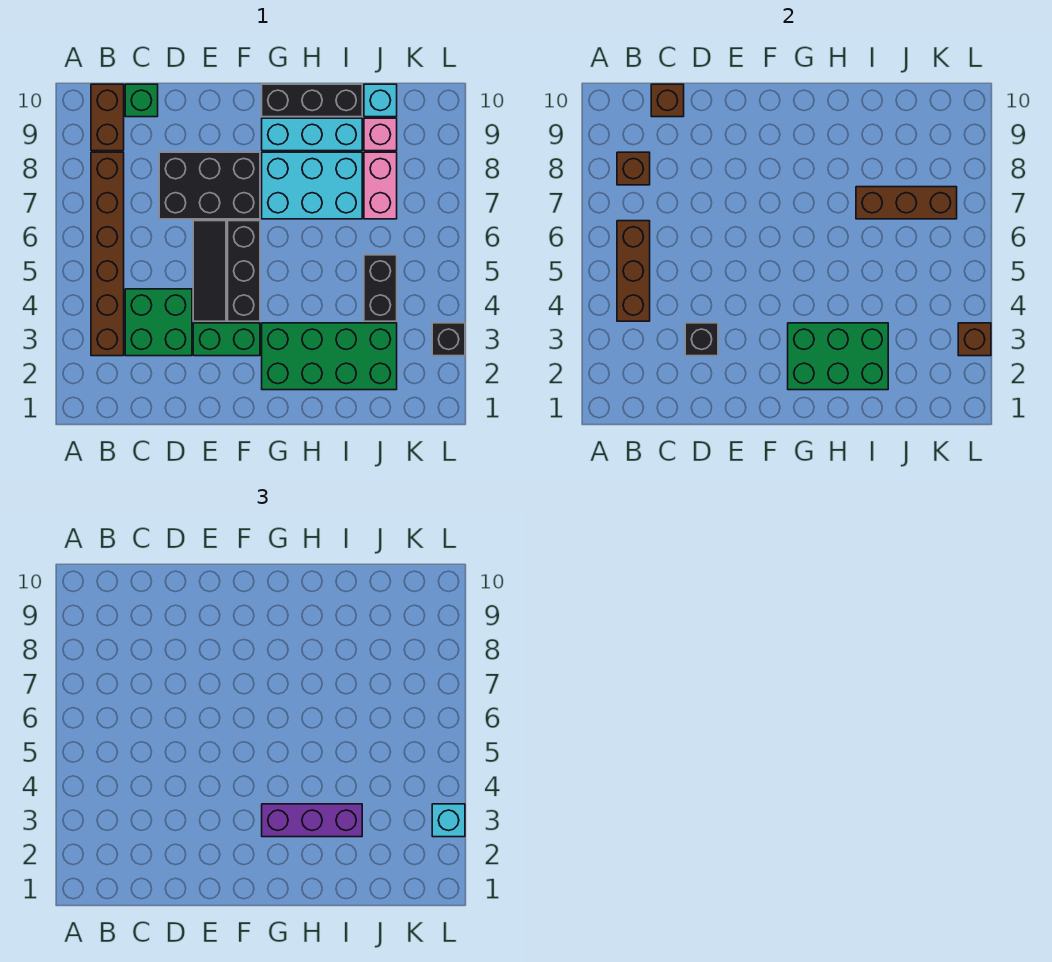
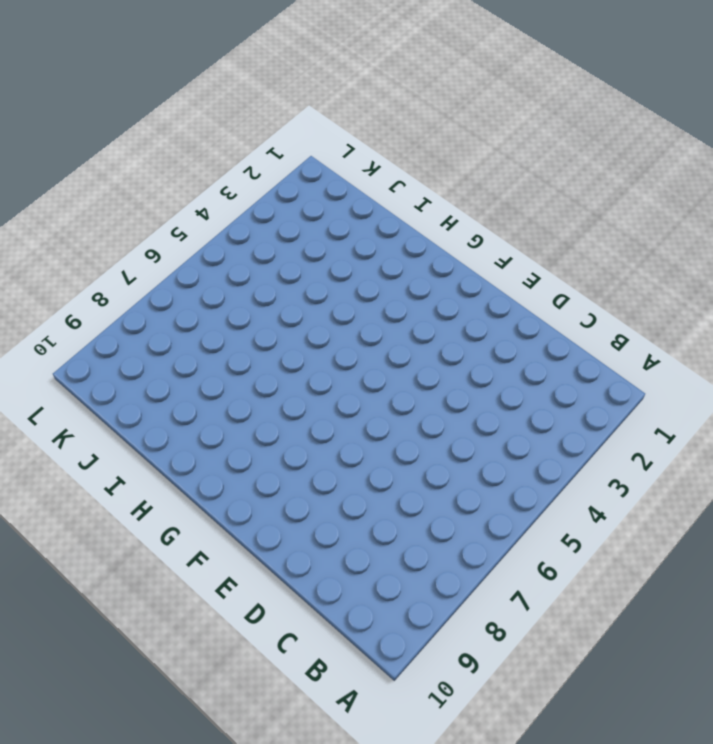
none -> brown 1x6 brick [91,152,124,356]
none -> brown 1x2 brick [91,84,124,151]
none -> green 2x2 brick [125,289,192,356]

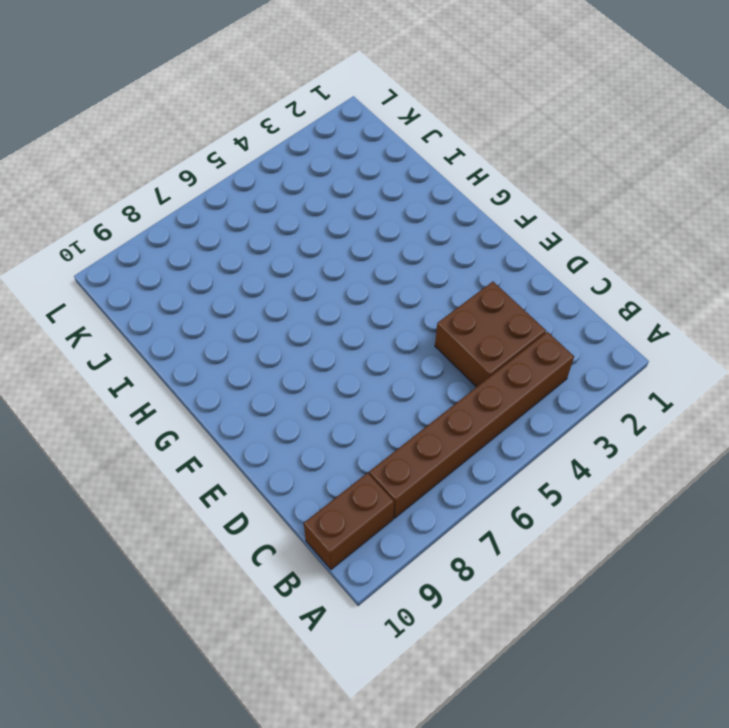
brown 2x2 brick [435,282,546,387] -> green 2x2 brick [125,289,192,356]
none -> green 1x1 brick [125,84,158,117]
none -> black 2x3 brick [159,152,260,219]
none -> green 1x2 brick [193,323,260,356]

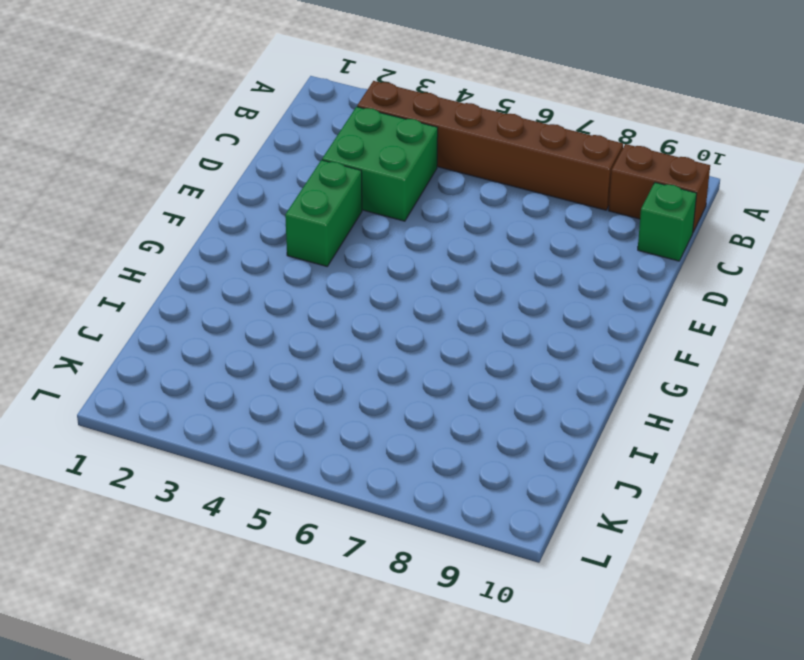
none -> black 2x3 brick [159,152,260,219]
none -> black 1x3 tile [193,221,226,321]
none -> black 1x3 brick [228,221,260,321]

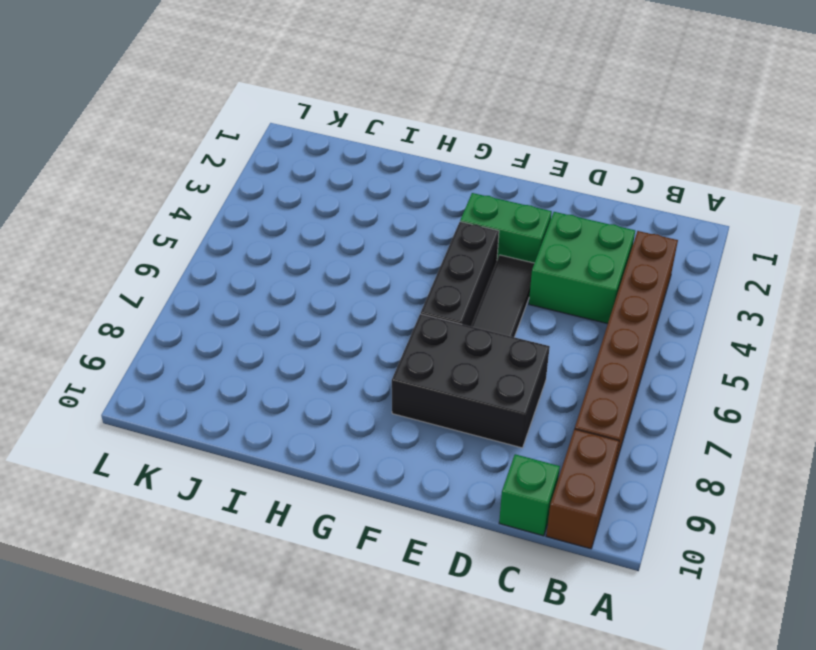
none -> green 2x4 brick [262,323,397,390]
none -> cyan 2x3 brick [262,152,362,219]
none -> cyan 1x3 brick [262,118,362,151]

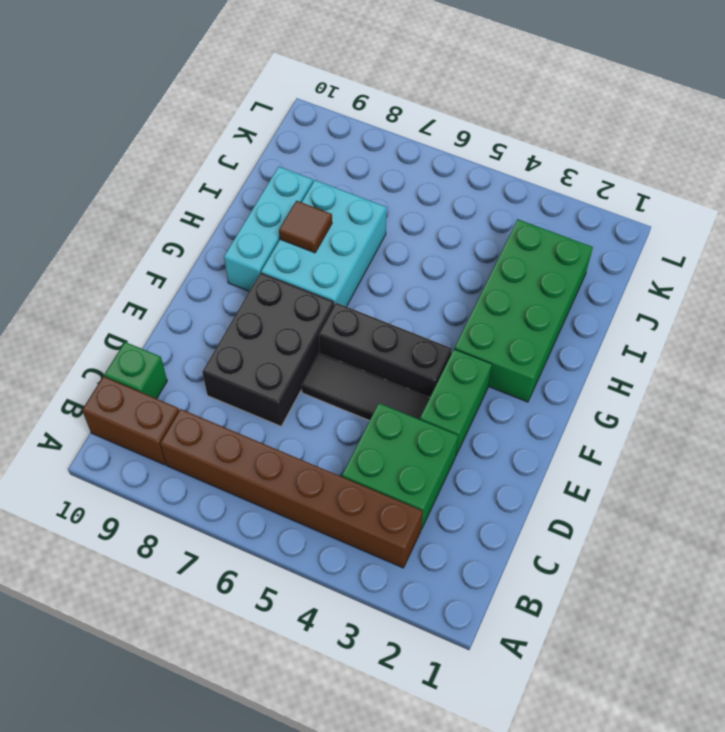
brown 1x1 tile [279,201,332,253] -> none
none -> black 1x3 brick [262,84,362,117]
none -> black 1x2 brick [364,255,397,321]
none -> pink 1x2 brick [364,152,397,219]

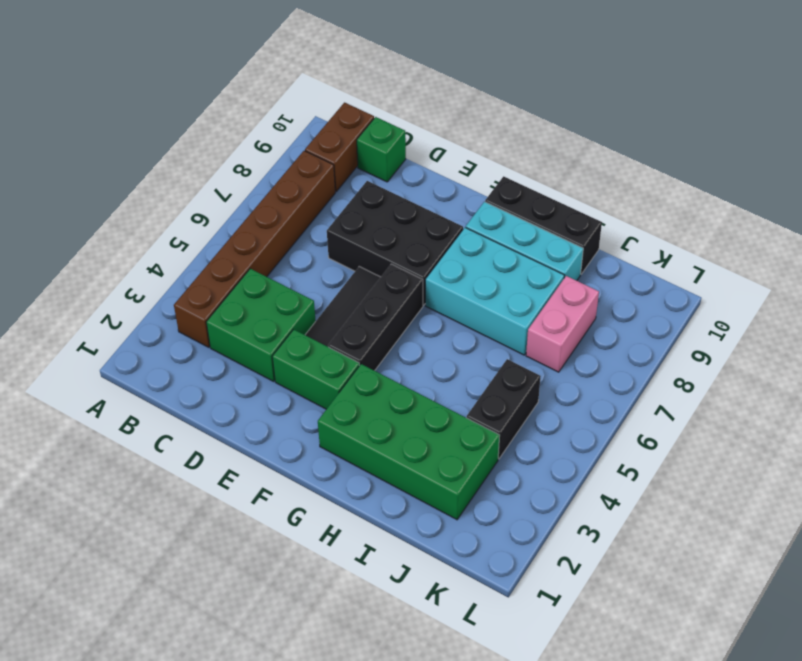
none -> pink 1x1 brick [364,118,397,151]
none -> cyan 1x1 brick [364,84,397,117]
none -> black 1x1 brick [432,323,465,356]

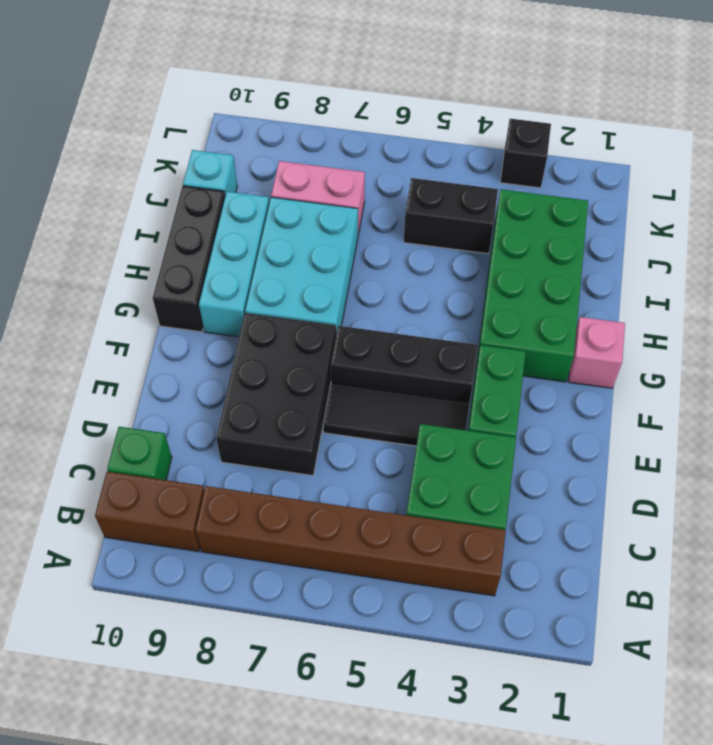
pink 1x1 brick [568,317,625,388] -> pink 1x1 brick moved to [364,118,397,151]
none -> brown 1x3 brick [617,221,650,321]
none -> brown 1x1 brick [617,152,650,185]
none -> brown 1x1 brick [651,84,684,117]

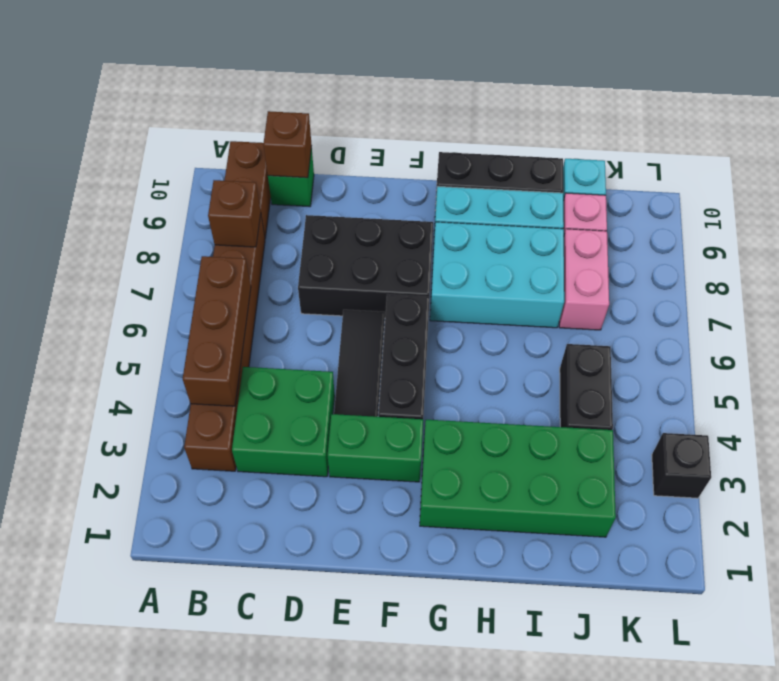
none -> black 1x1 brick [685,323,718,356]
none -> green 2x3 brick [788,323,888,390]
none -> brown 1x3 brick [856,187,957,219]

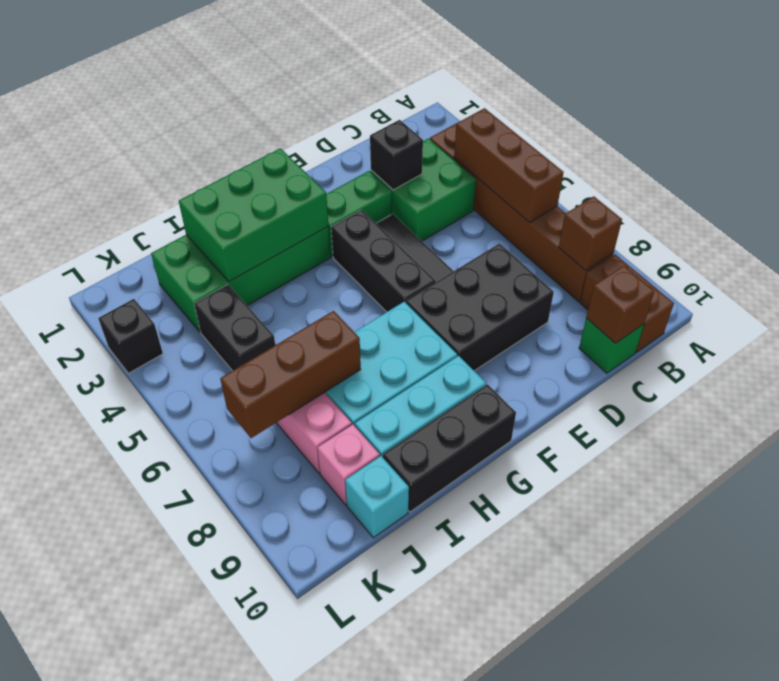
none -> brown 1x1 brick [958,323,991,356]
none -> purple 1x3 brick [262,804,362,837]
none -> cyan 1x1 brick [432,804,465,837]

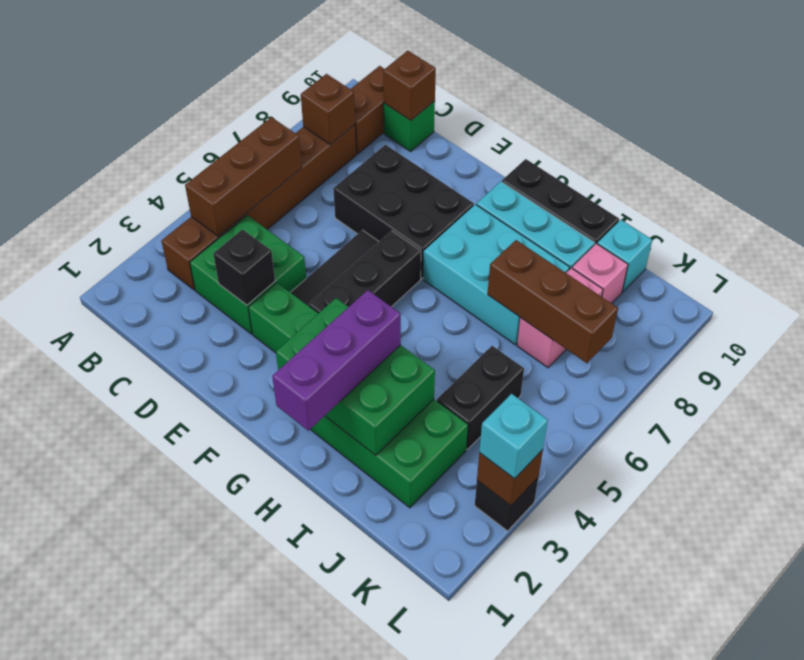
purple 1x3 brick [272,290,401,431] -> purple 1x3 brick turned to [262,804,362,837]

